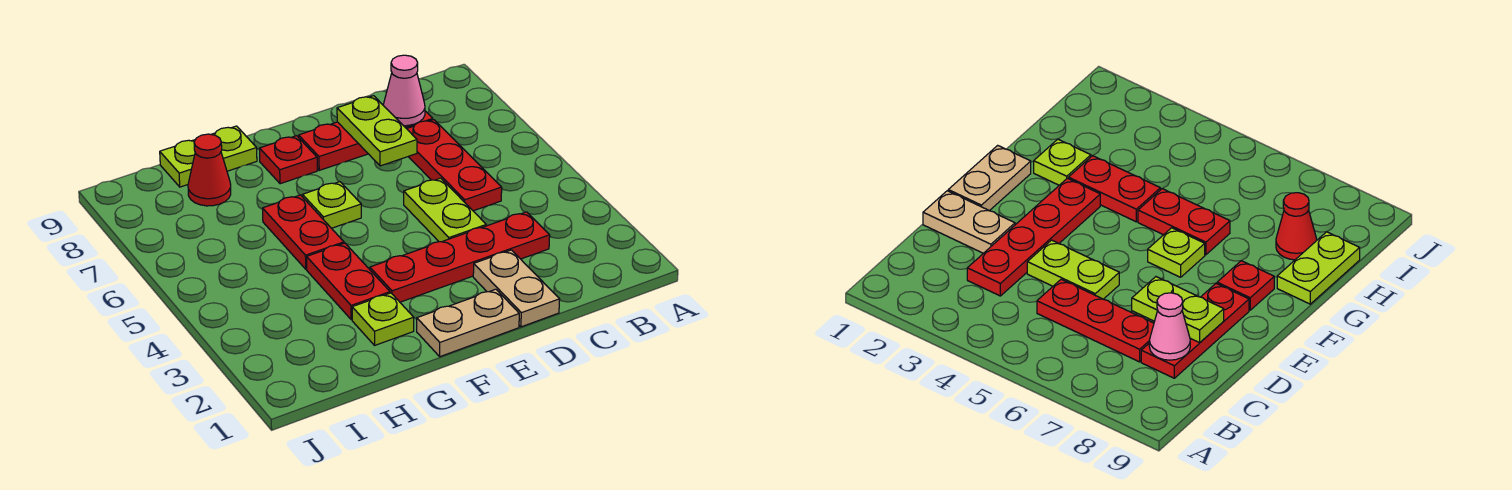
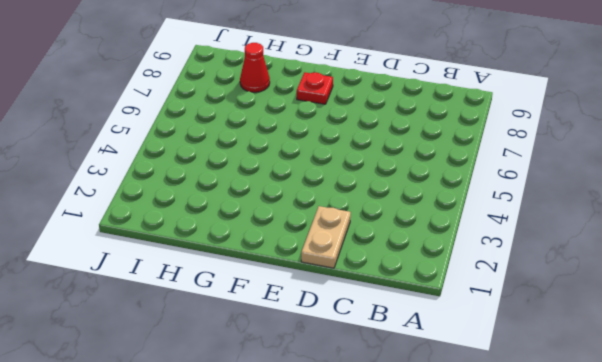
none -> red 1x4 plate [370,212,550,302]
none -> red 1x3 plate [407,120,502,211]
none -> red 1x3 plate [298,111,433,170]

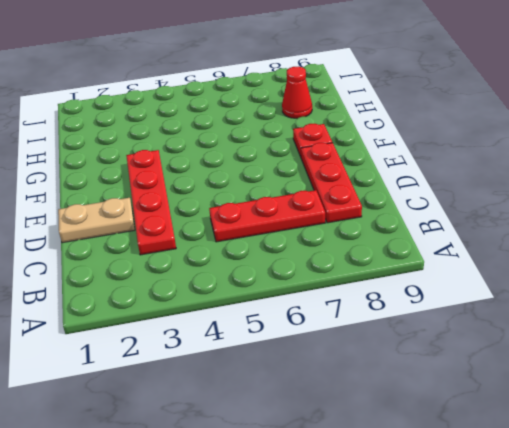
none -> lime 1x2 plate [404,178,486,242]
none -> tan 1x2 plate [417,289,519,357]
none -> lime 1x1 plate [302,182,361,228]

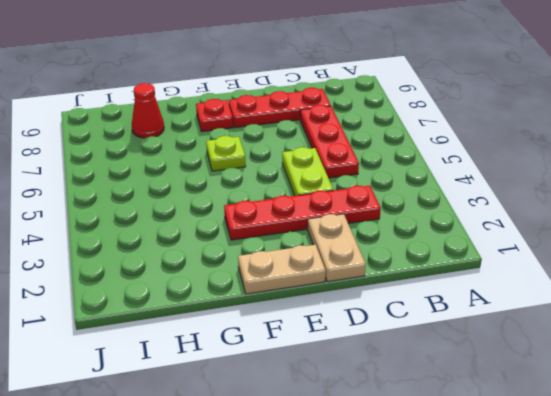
none -> lime 1x1 plate [352,293,414,345]
none -> red 1x2 plate [307,243,390,320]
none -> red 1x2 plate [263,195,344,269]

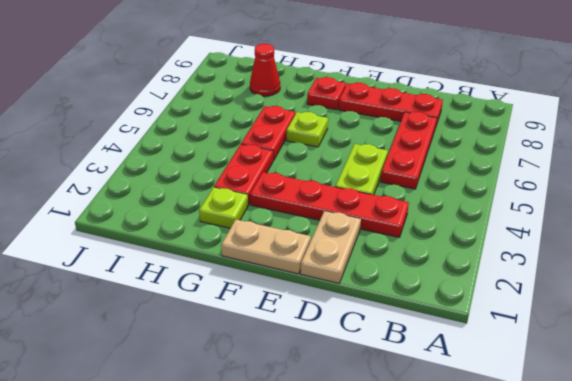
none -> lime 1x2 plate [160,126,257,187]
none -> pink 1x1 cone [383,55,425,126]
none -> lime 1x2 plate [337,96,417,166]

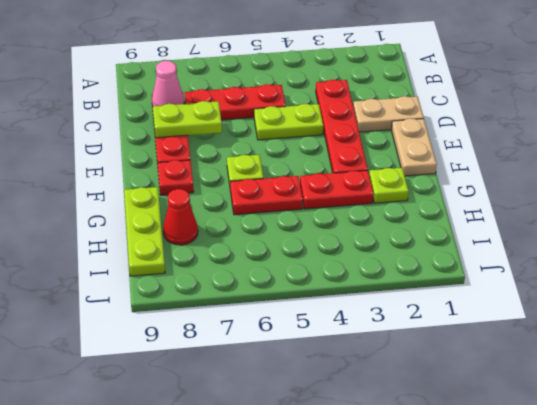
lime 1x3 plate [124,187,165,276] -> lime 1x2 plate [160,126,257,187]

